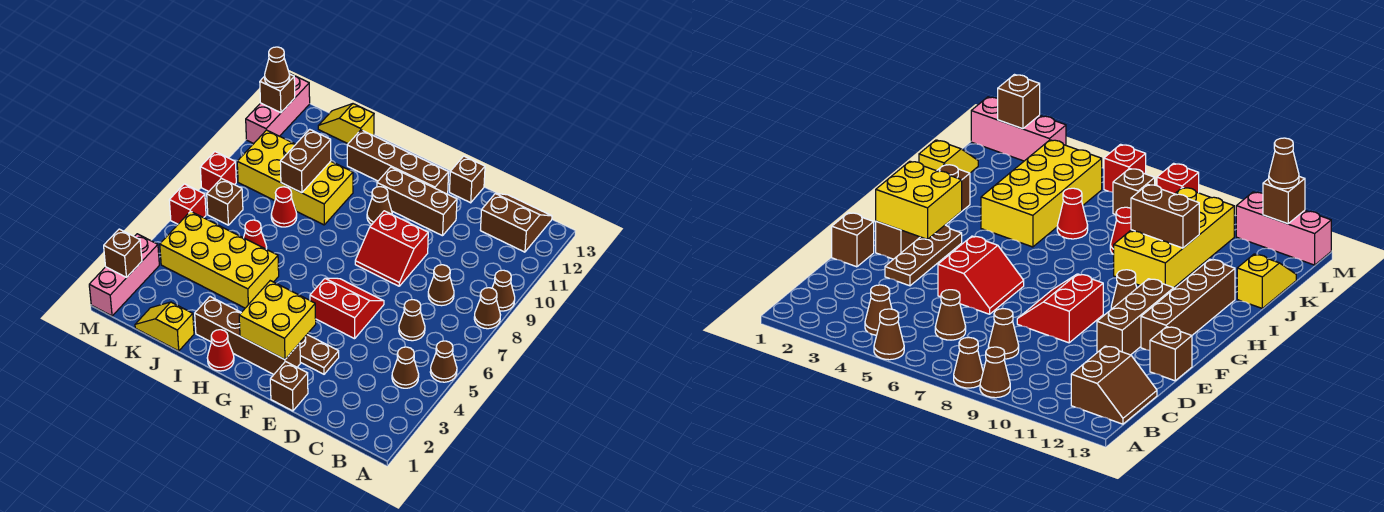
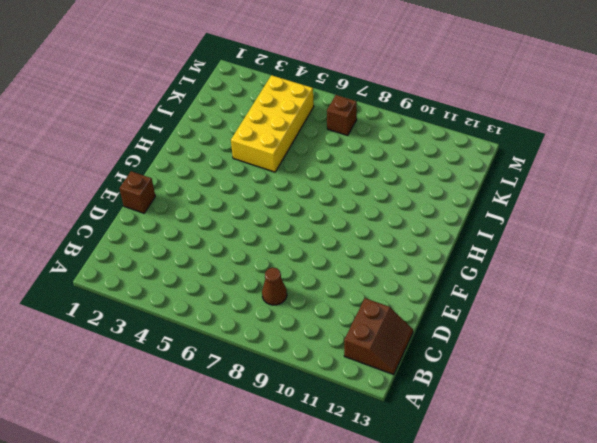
none -> brown 1x1 cone [430,341,457,382]
none -> brown 1x1 cone [474,288,500,329]
none -> brown 1x1 cone [492,270,515,311]
none -> brown 1x1 cone [392,347,419,388]

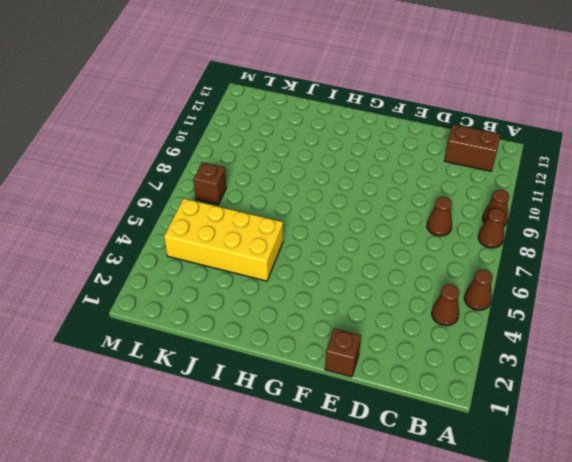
none -> brown 1x1 cone [399,299,425,341]
none -> brown 1x3 plate [300,335,339,374]
none -> red 2x2 slope [310,278,384,339]
none -> red 2x2 slope [355,211,428,286]

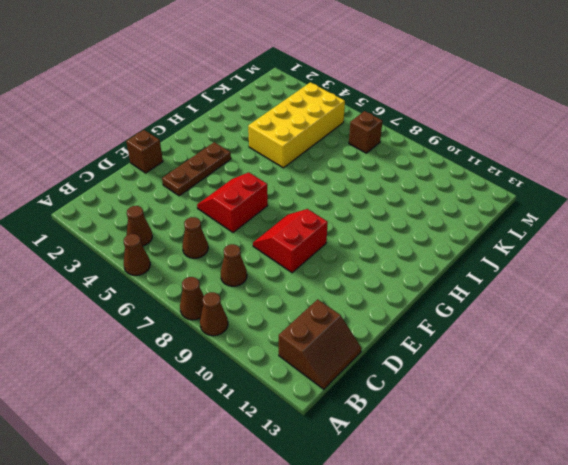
red 2x2 slope [197,172,268,232] -> red 2x2 slope turned to [310,278,384,339]
none -> brown 1x3 brick [377,167,457,236]
none -> brown 1x1 brick [450,156,485,203]
none -> brown 1x4 brick [195,297,300,374]
none -> brown 1x4 brick [347,130,449,194]

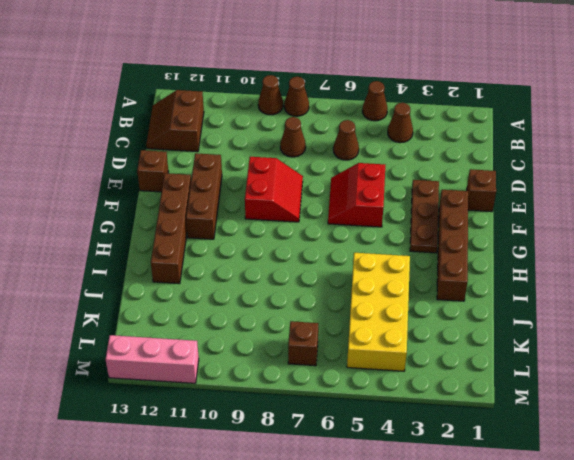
none -> brown 1x1 cone [367,187,392,224]
none -> red 1x1 cone [207,330,234,371]
none -> yellow 2x4 brick [237,130,353,225]
none -> yellow 1x2 slope [135,302,194,351]

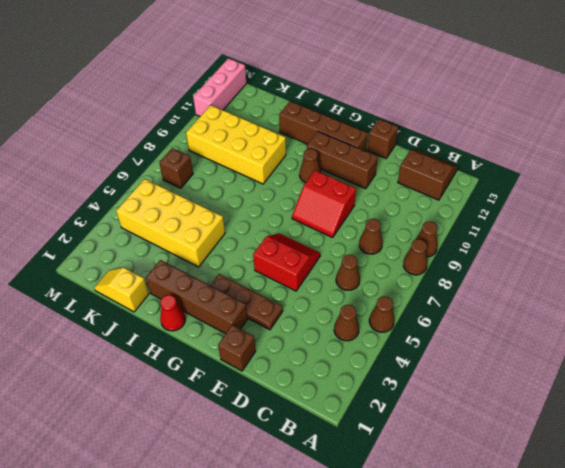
none -> red 1x1 cone [244,220,267,249]
none -> red 1x1 cone [271,187,297,227]
none -> yellow 1x2 slope [318,104,374,144]
none -> pink 1x3 brick [89,234,159,316]

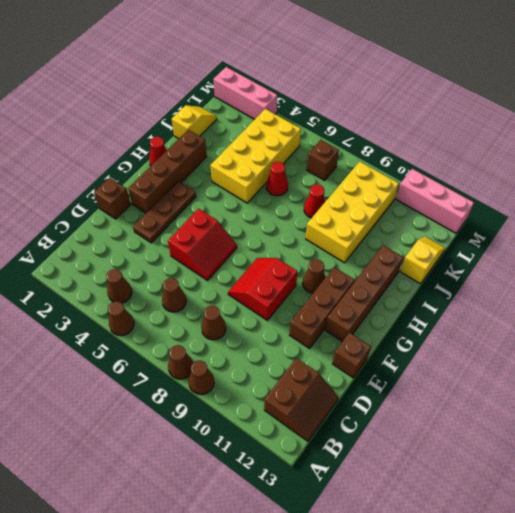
none -> red 1x1 brick [169,184,206,224]
none -> red 1x1 brick [200,152,236,191]
none -> yellow 2x2 brick [239,281,316,360]
none -> brown 1x2 brick [280,129,331,193]

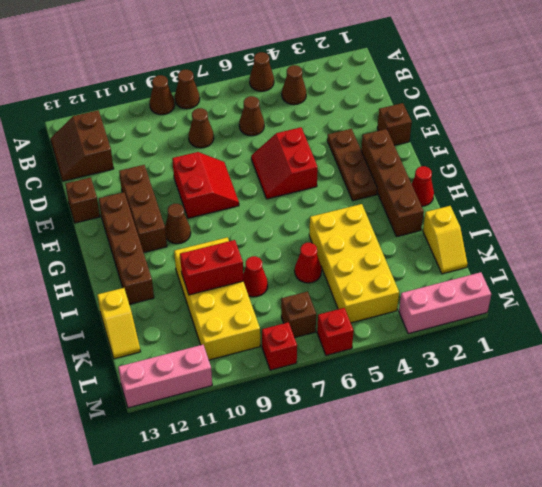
red 1x2 brick [180,240,243,295] -> brown 1x2 brick [280,129,331,193]
none -> yellow 2x2 brick [239,281,316,360]
none -> brown 1x1 brick [104,229,142,277]
none -> brown 1x1 brick [260,74,295,113]
none -> brown 1x1 cone [265,47,290,87]

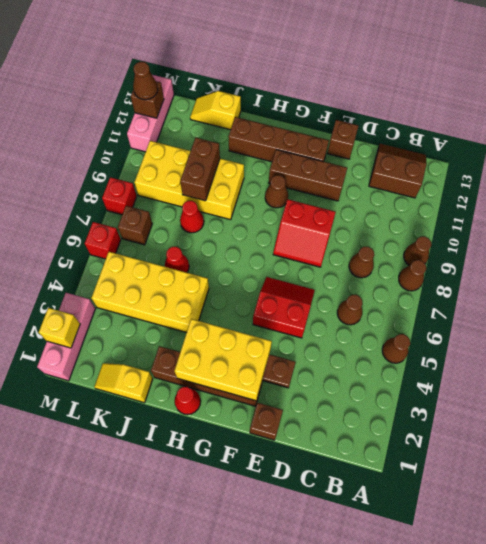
yellow 2x3 brick [175,319,272,401] -> yellow 2x2 brick [239,281,316,360]
yellow 1x1 brick [39,308,80,348] -> brown 1x1 brick [104,229,142,277]
none -> brown 1x1 cone [392,347,419,388]

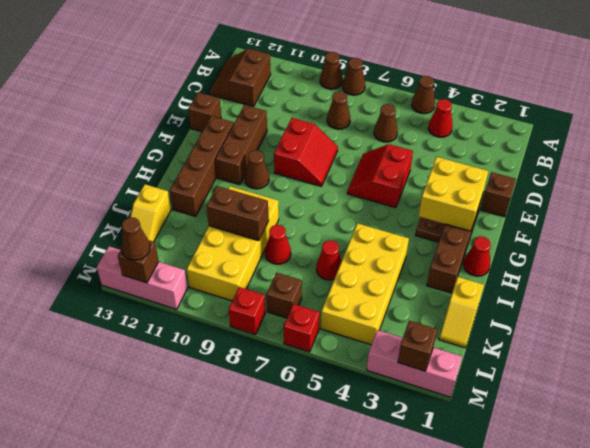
red 1x1 cone [428,99,453,137] -> brown 1x1 cone [392,347,419,388]

